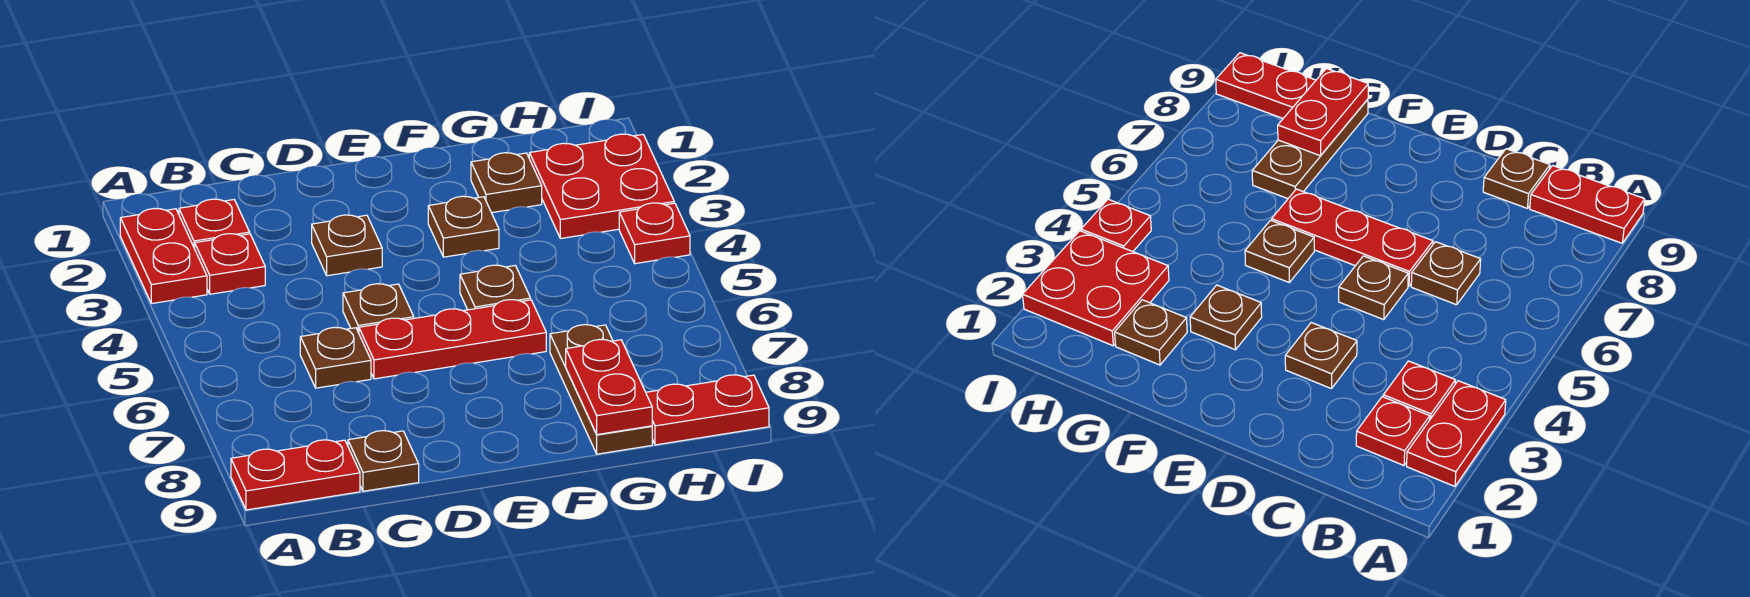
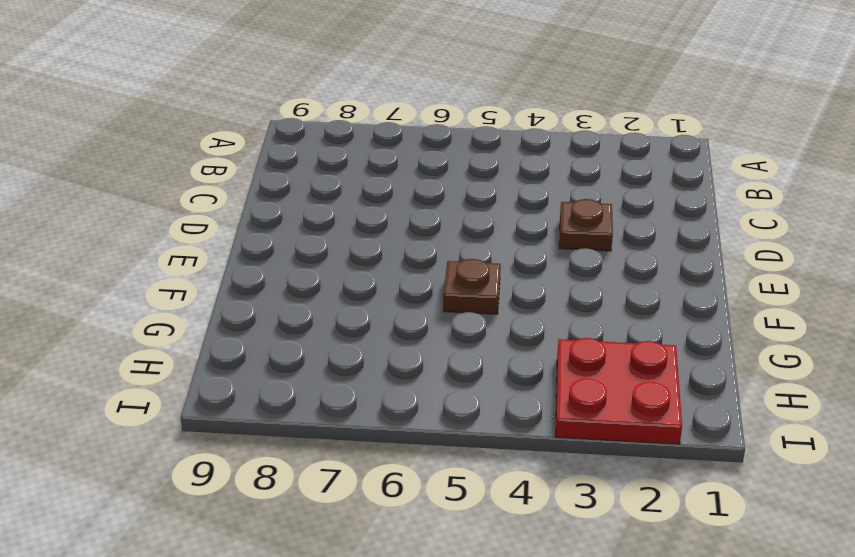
none -> red 1x2 plate [120,209,207,304]
none -> red 1x2 plate [231,440,360,510]
none -> red 1x1 plate [179,199,250,249]

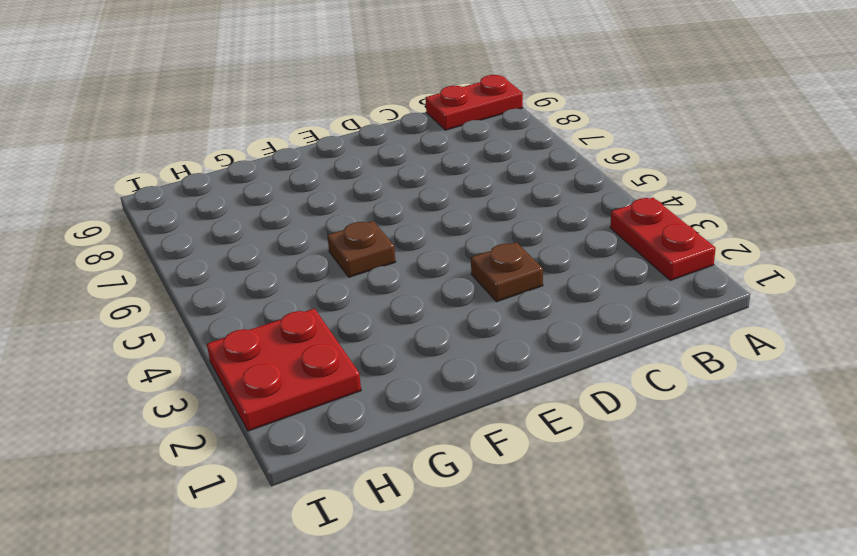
none -> red 1x1 plate [179,199,250,249]
none -> red 1x1 plate [195,234,265,294]
none -> brown 1x1 plate [300,327,371,388]

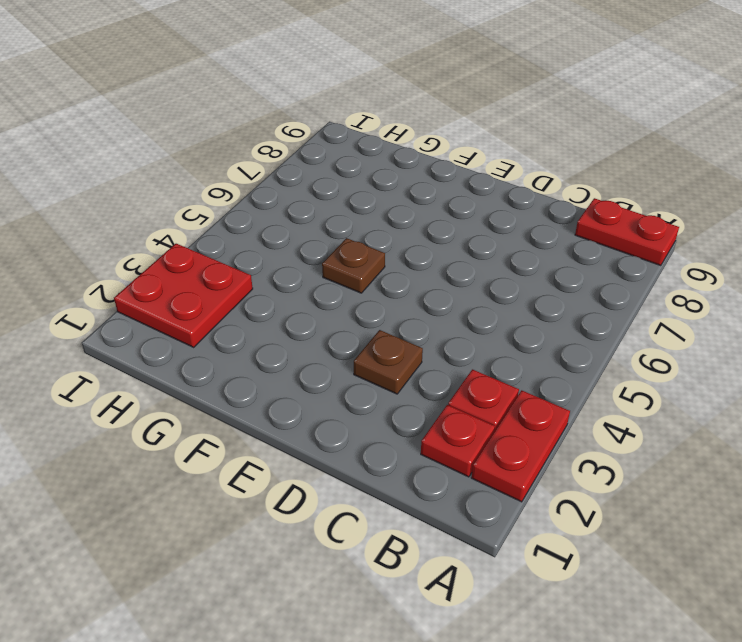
none -> brown 1x1 plate [300,327,371,388]
none -> brown 1x1 plate [348,431,419,491]
none -> brown 1x1 plate [343,284,414,333]

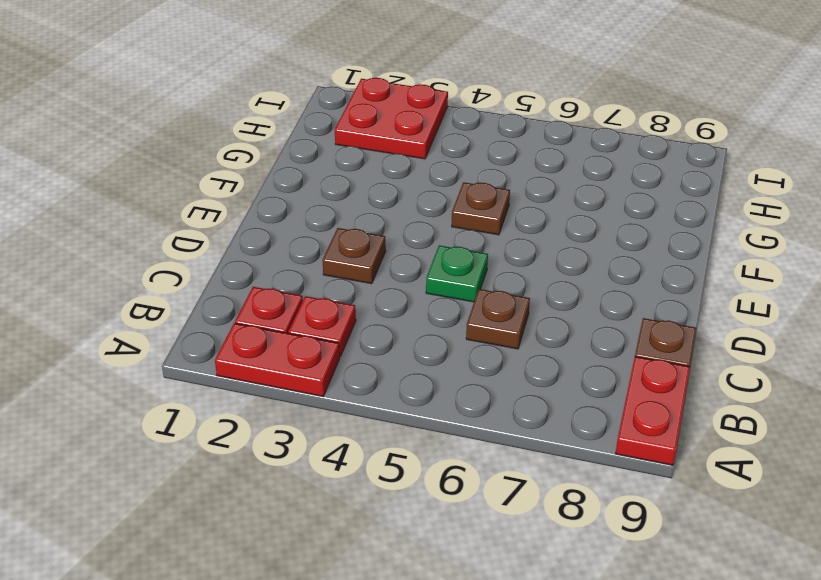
green 1x1 plate [426,245,488,302] -> brown 1x1 plate [343,284,414,333]
none -> red 1x3 plate [359,300,546,379]
none -> brown 1x1 plate [428,196,499,257]
none -> brown 1x1 plate [471,153,542,213]

